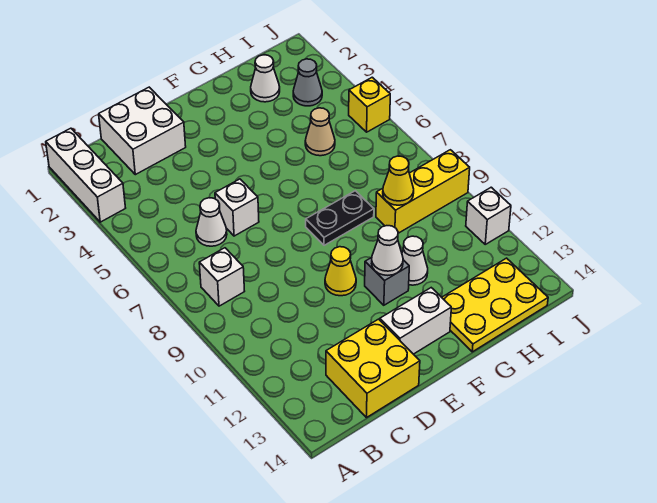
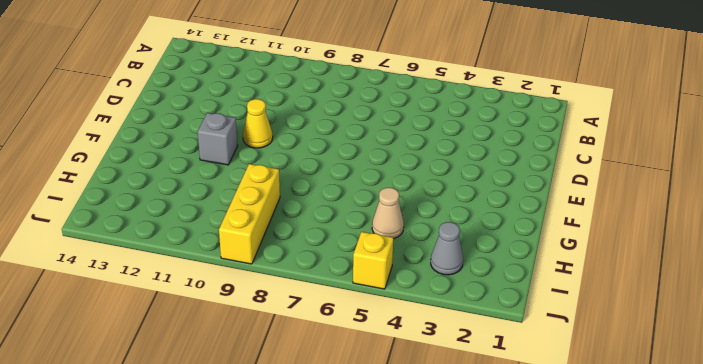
none -> white 1x3 brick [46,128,125,222]
none -> white 1x1 brick [199,248,245,306]
none -> white 2x2 brick [99,87,186,175]

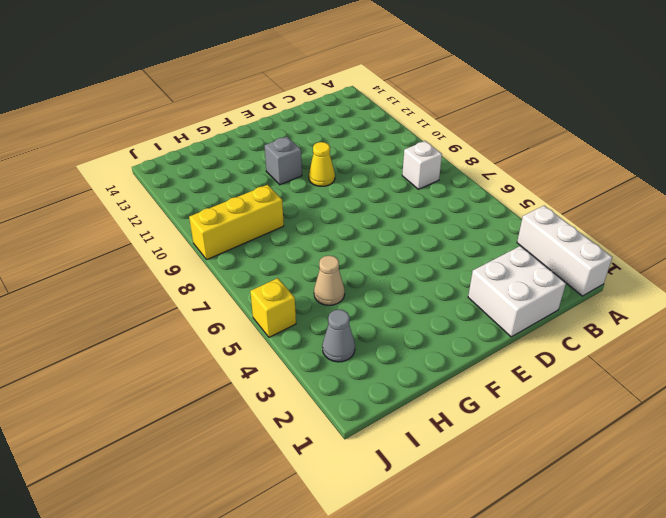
none -> white 1x1 cone [196,198,227,246]
none -> yellow 2x2 brick [326,319,420,418]
none -> white 1x1 brick [215,179,259,236]

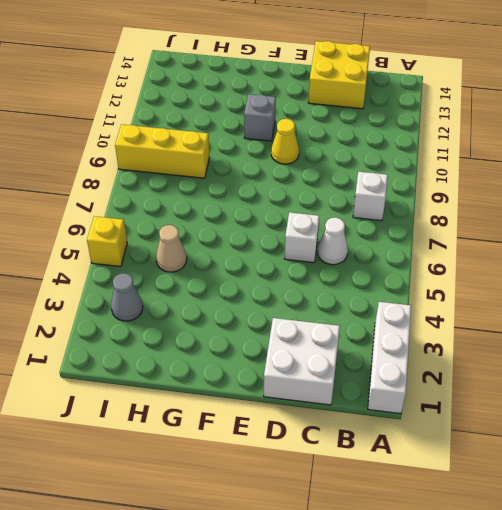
none -> white 1x2 brick [380,288,451,354]
none -> black 1x2 plate [306,191,374,245]
none -> white 1x1 cone [402,236,428,285]

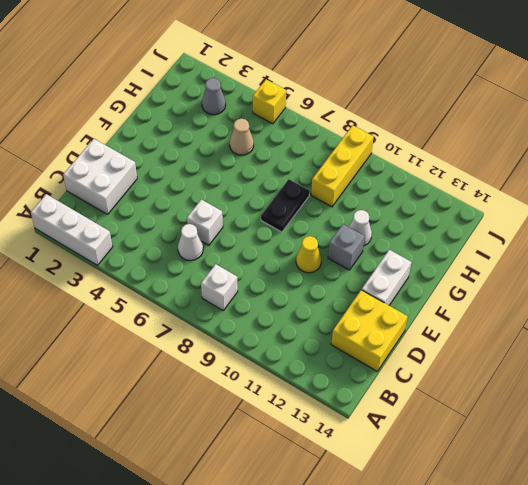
none -> yellow 2x3 plate [442,258,548,352]
none -> white 1x1 cone [251,55,280,102]
none -> white 1x1 brick [466,187,511,244]

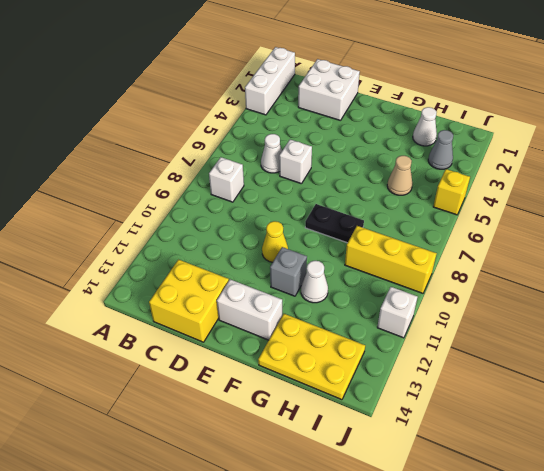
none -> white 1x1 cone [372,226,403,275]
none -> yellow 1x1 cone [383,156,414,205]

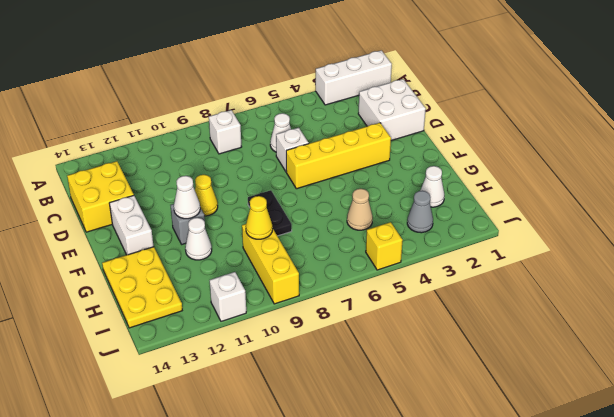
yellow 1x4 brick [286,123,391,189] -> none

